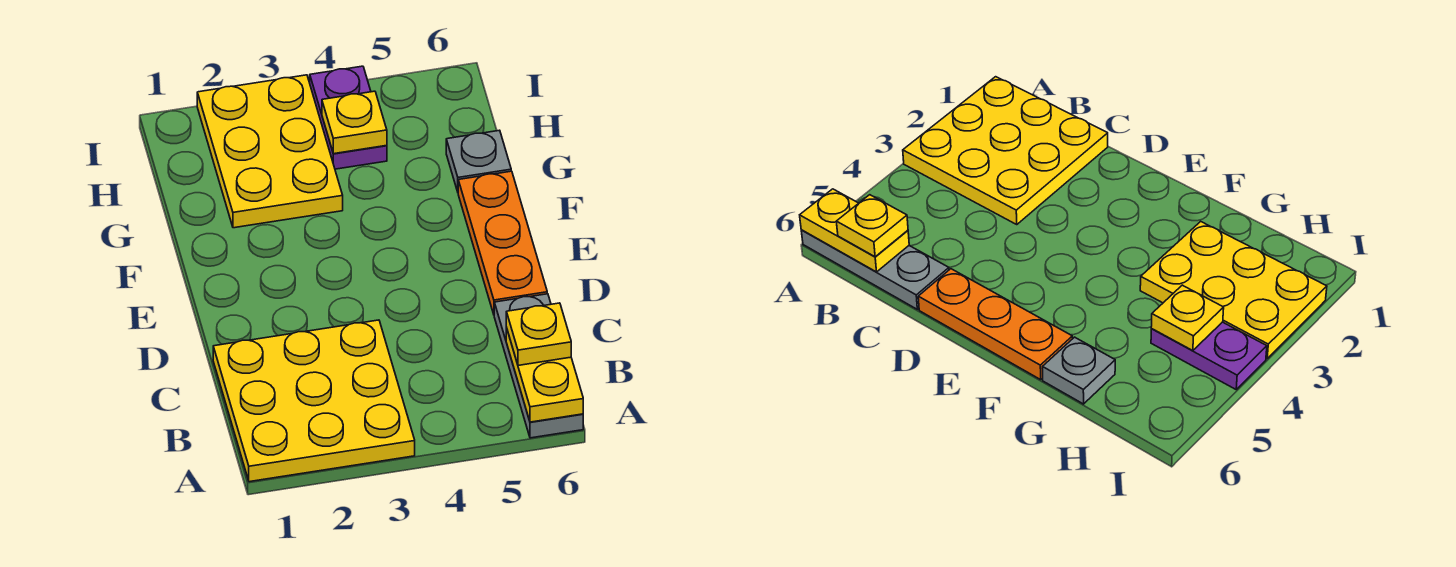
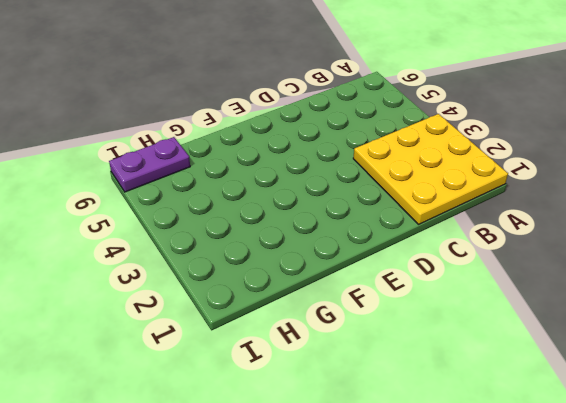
purple 1x2 plate [109,137,190,192] -> purple 1x2 plate moved to [310,66,387,169]
none -> grey 1x3 plate [494,294,583,438]
none -> orange 1x3 plate [458,171,547,314]

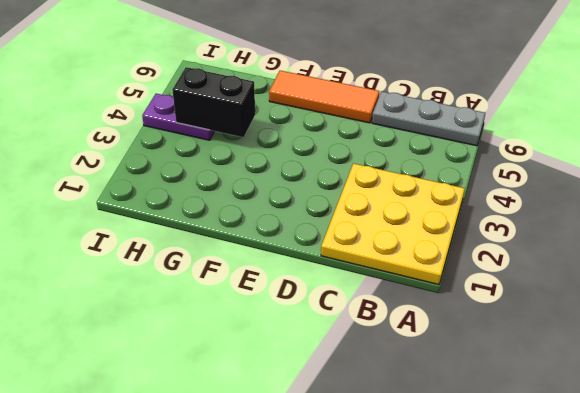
orange 1x3 tile [269,71,379,123] -> orange 1x3 plate [458,171,547,314]
black 1x2 brick [172,67,255,137] -> yellow 1x1 plate [322,91,387,154]
none -> yellow 2x3 plate [197,75,343,228]
none -> grey 1x1 plate [446,130,511,192]

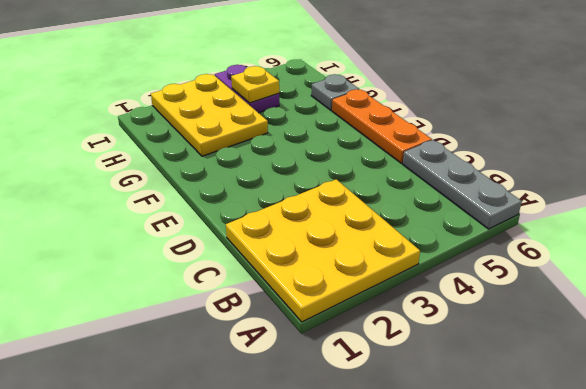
none -> yellow 1x2 plate [506,328,583,422]
none -> yellow 1x1 plate [506,303,571,365]

